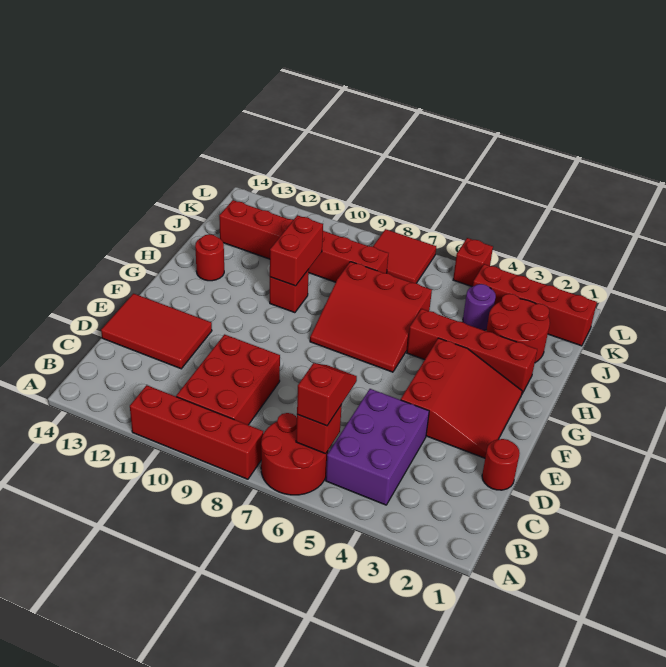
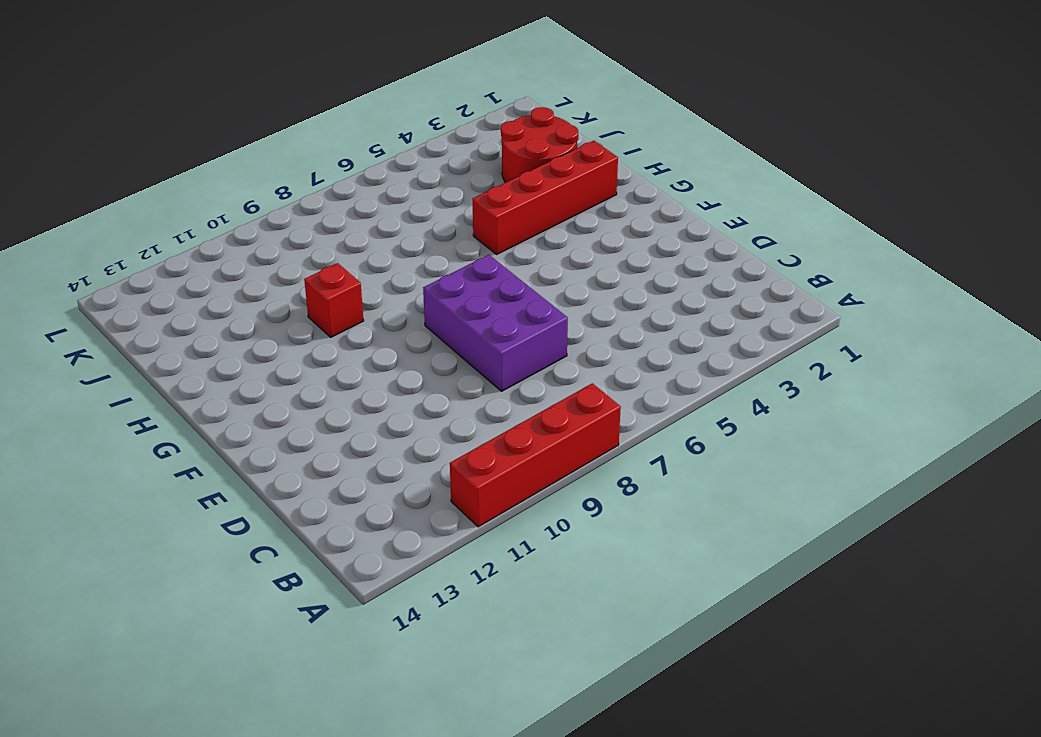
purple 2x3 brick [423,255,568,391] -> purple 2x3 brick moved to [326,389,429,505]
none -> red 2x2 round brick [261,413,328,495]
none -> red 2x3 brick [176,334,280,425]
none -> red 1x1 round brick [482,439,520,490]

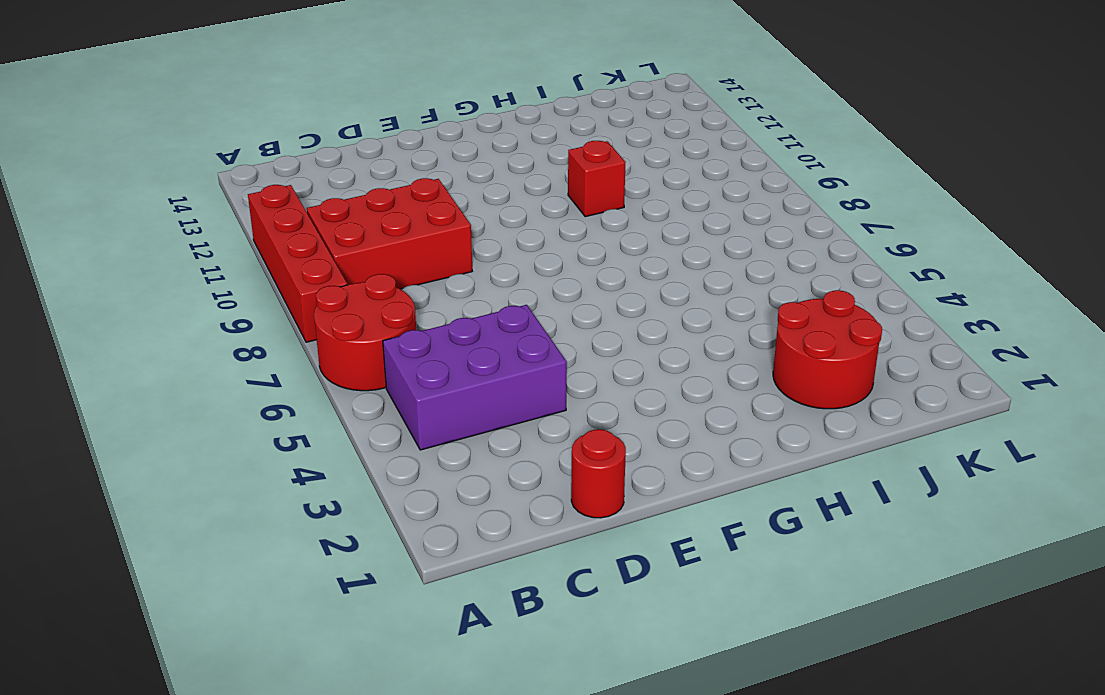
none -> red 2x3 tile [101,294,212,369]
none -> red 3x3 slope [401,338,522,458]
none -> red 3x3 slope [310,262,432,372]

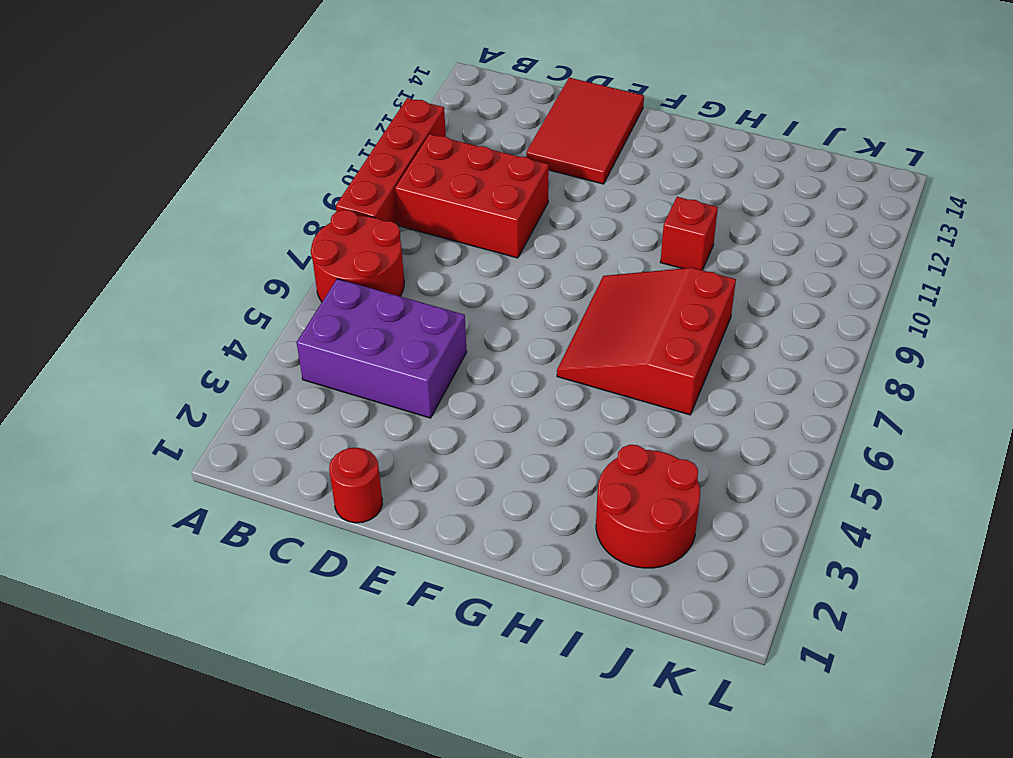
none -> red 3x3 slope [401,338,522,458]
none -> red 1x4 brick [407,309,537,393]
none -> red 1x1 round brick [195,234,224,281]

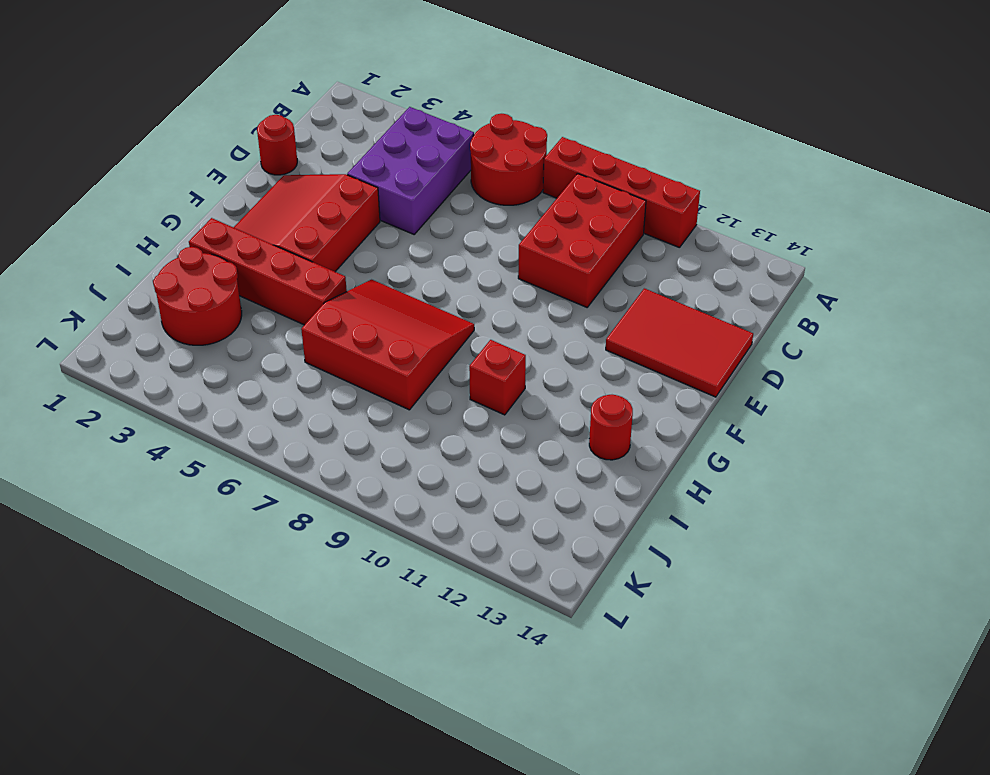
none -> purple 1x1 round brick [463,284,496,330]
none -> red 1x6 brick [219,200,388,282]
none -> red 1x4 brick [473,264,597,346]

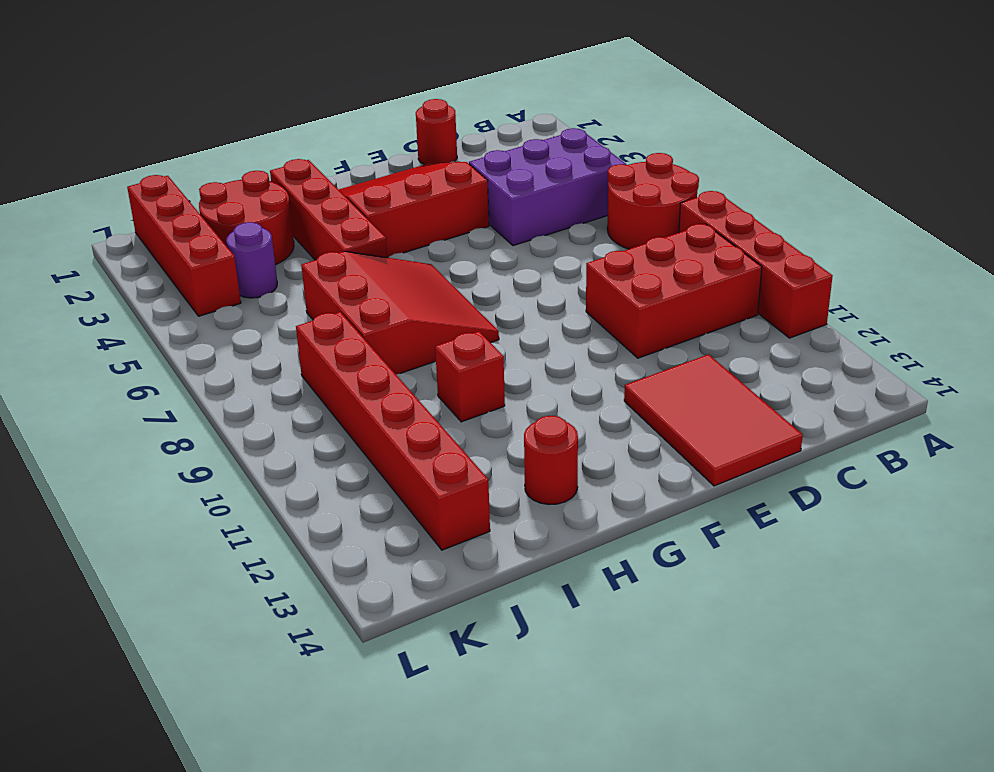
none -> red 2x2 tile [373,229,436,283]
none -> red 1x1 brick [453,238,493,287]
none -> red 1x1 brick [296,405,342,454]

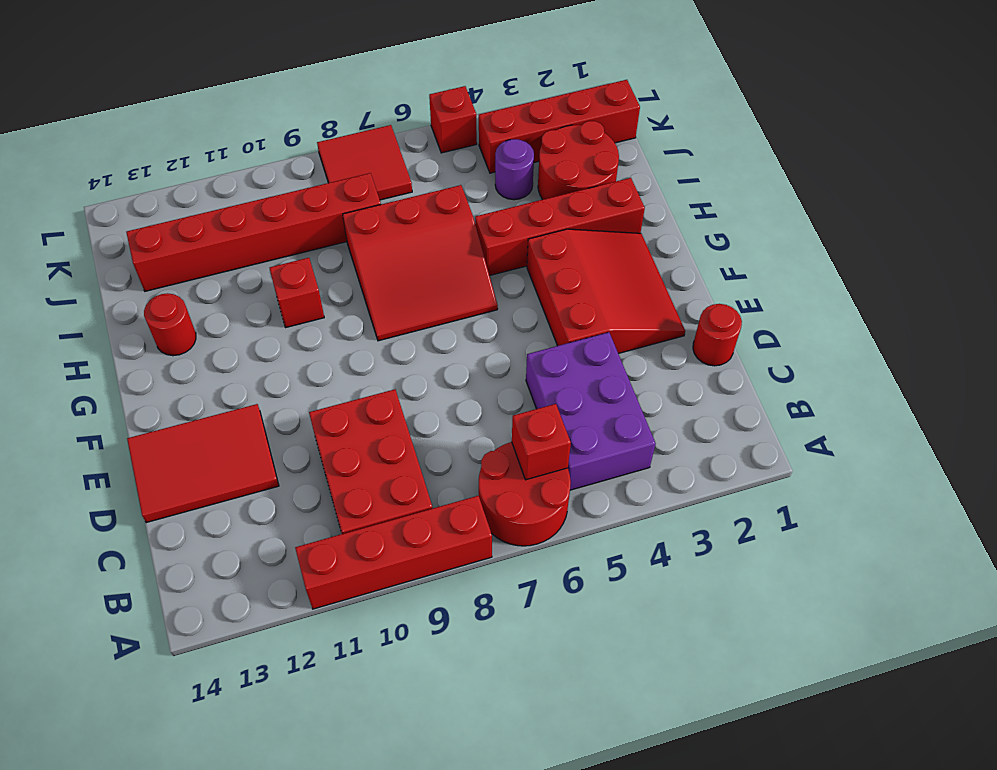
none -> red 1x2 brick [270,215,323,286]
none -> red 1x2 slope [297,363,357,426]

